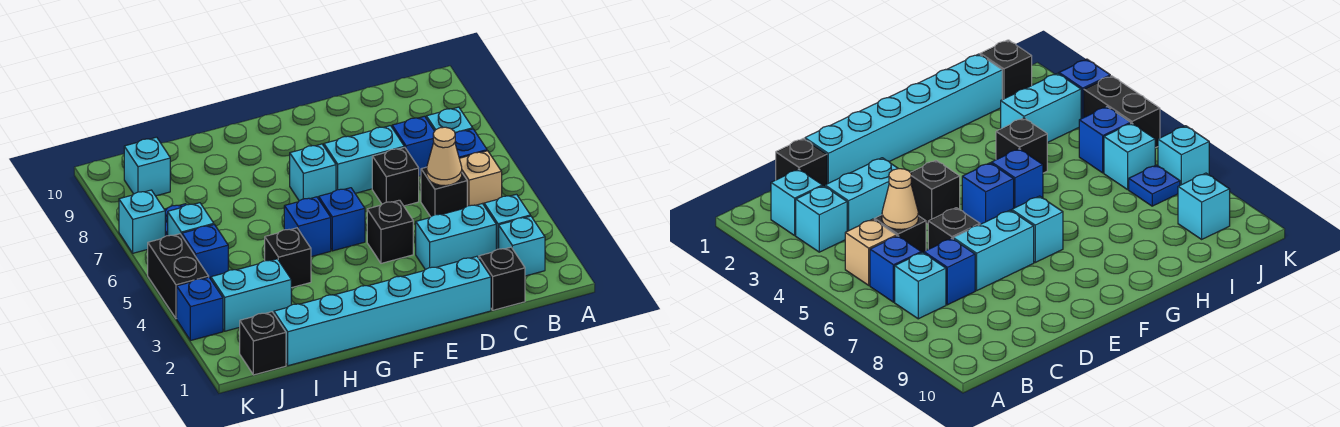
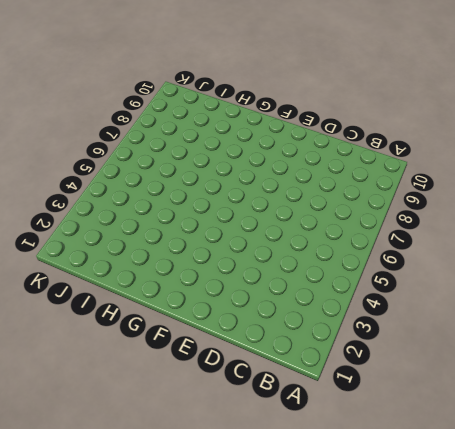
none -> cyan 1x1 brick [499,216,545,276]
none -> cyan 1x1 brick [484,194,530,250]
none -> tan 1x1 brick [459,151,502,206]

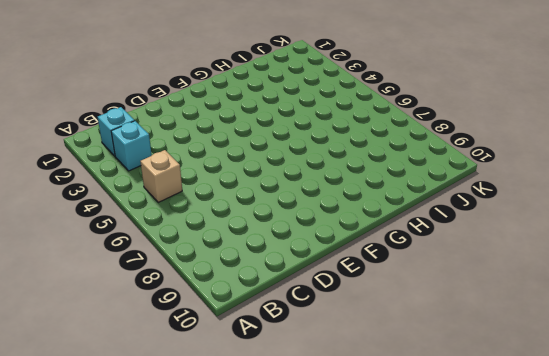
none -> blue 1x1 brick [455,129,487,158]
none -> cyan 1x1 brick [426,107,473,133]
none -> black 1x1 brick [479,247,525,310]

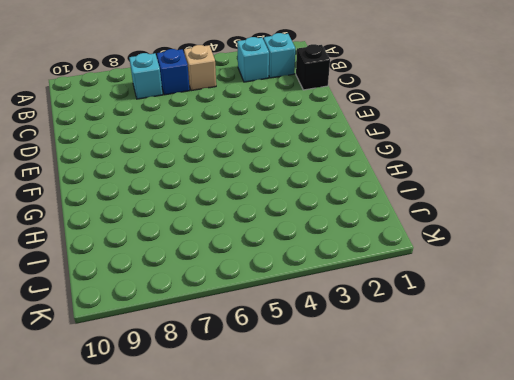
none -> cyan 1x2 brick [416,204,496,270]
none -> black 1x1 brick [421,167,467,217]
none -> blue 1x1 brick [392,116,434,176]

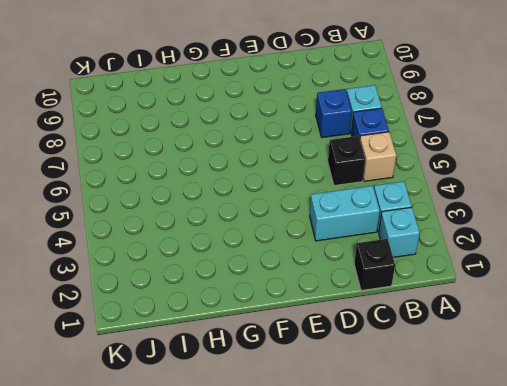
none -> cyan 1x6 brick [274,256,491,366]
none -> black 1x1 brick [372,147,419,206]
none -> cyan 1x2 brick [324,126,404,193]

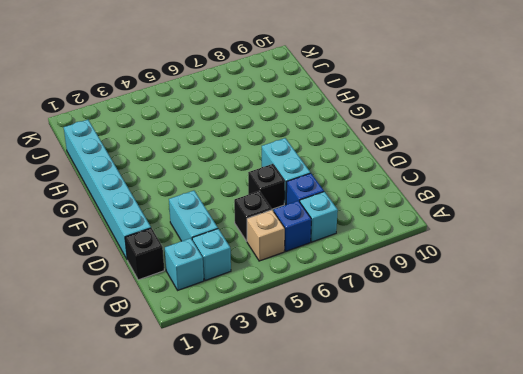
none -> black 1x1 brick [367,200,413,263]
none -> blue 1x1 brick [319,188,365,251]
none -> cyan 1x1 brick [290,144,336,201]

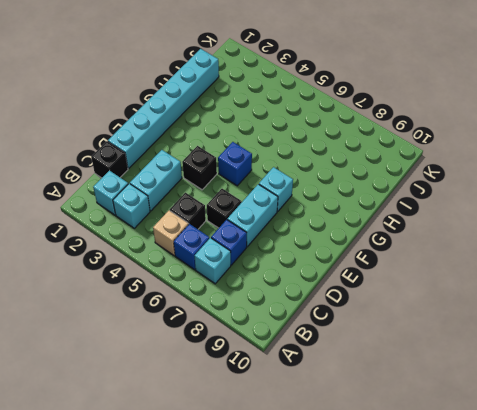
none -> blue 1x1 brick [284,197,331,257]
none -> black 1x1 brick [265,228,311,288]
none -> cyan 1x2 brick [211,259,291,331]

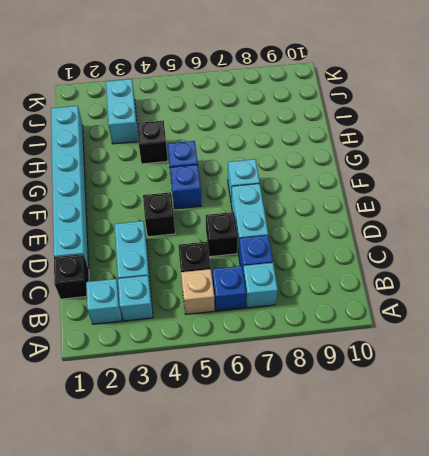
none -> black 1x1 brick [240,312,286,375]
none -> blue 1x1 brick [182,225,228,279]
none -> cyan 1x1 brick [168,203,214,236]

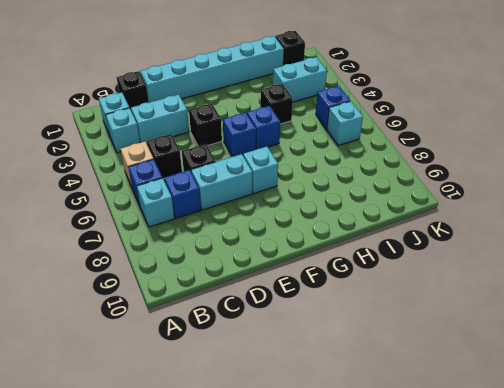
none -> blue 1x1 plate [1129,165,1180,206]
none -> cyan 1x1 brick [124,137,170,196]
none -> blue 1x1 brick [177,277,223,341]

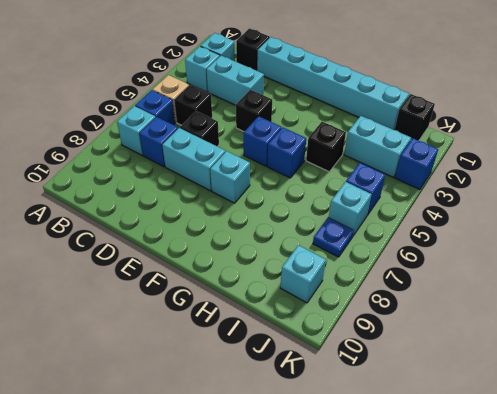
none -> black 1x2 brick [148,234,209,319]
none -> cyan 1x1 brick [119,190,165,253]
none -> tan 1x1 cone [427,127,462,186]

